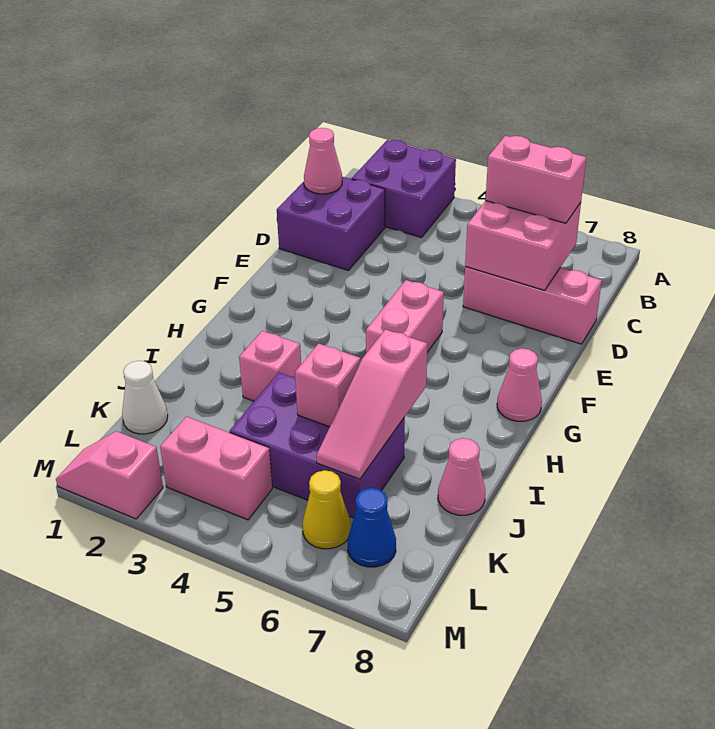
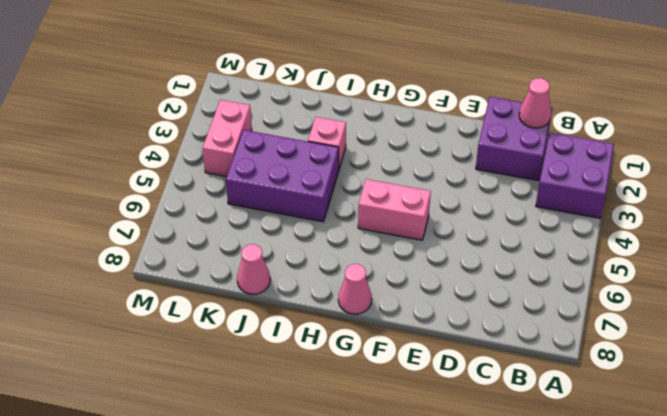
purple 2x3 brick [226,130,339,222] -> purple 2x3 brick turned to [230,372,405,518]
none -> pink 1x3 brick [463,266,602,344]
none -> white 1x1 cone [122,361,168,434]
none -> yellow 1x1 cone [303,470,351,549]

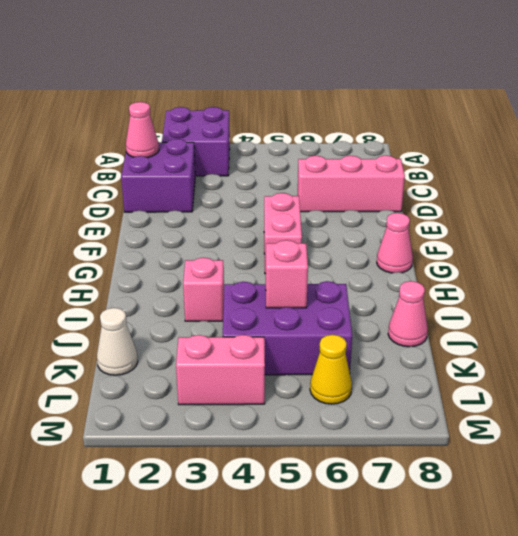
none -> blue 1x1 cone [348,488,396,567]
none -> pink 1x2 slope [56,431,163,519]
none -> pink 2x2 brick [465,201,581,290]

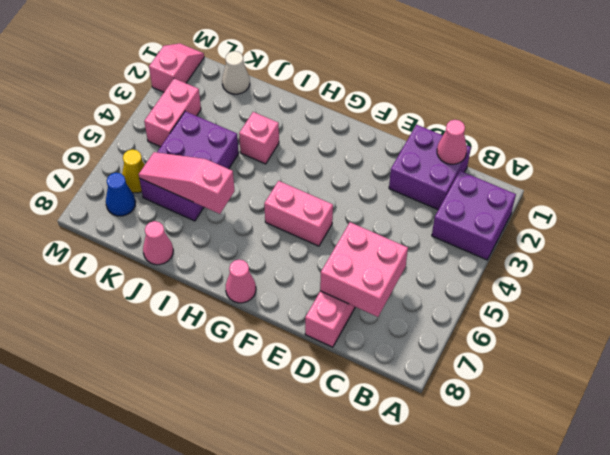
none -> pink 1x1 brick [295,344,360,427]
none -> pink 1x2 brick [485,136,586,223]

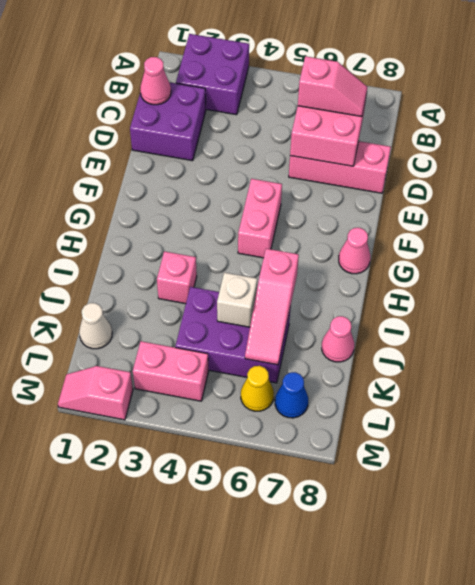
pink 1x2 slope [298,56,367,117] -> pink 1x2 brick [485,136,586,223]
white 1x1 brick [217,272,257,327] -> pink 1x1 brick [295,344,360,427]

